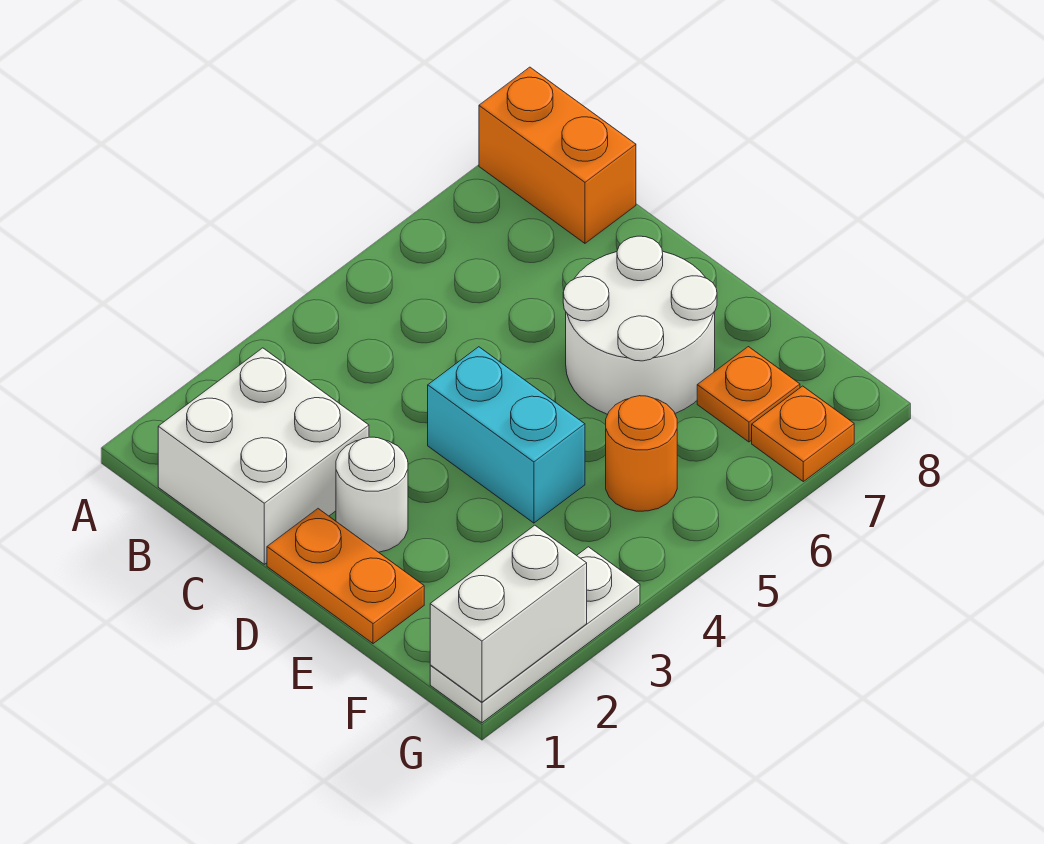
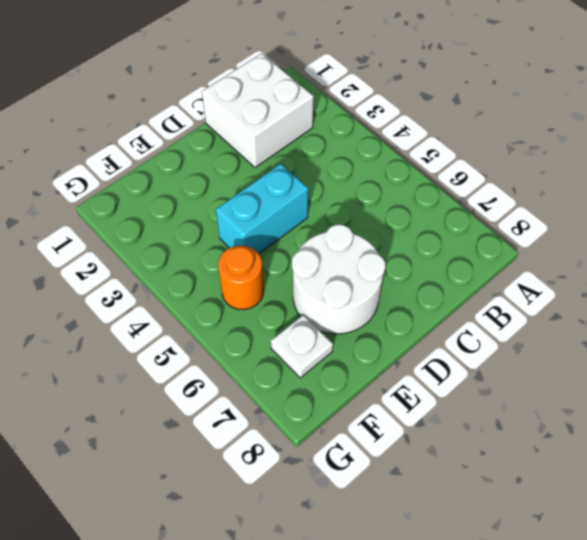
white 1x1 plate [271,315,333,378] -> orange 1x1 plate [697,347,800,442]
none -> orange 1x2 brick [479,67,636,243]
none -> orange 1x2 plate [267,509,424,644]

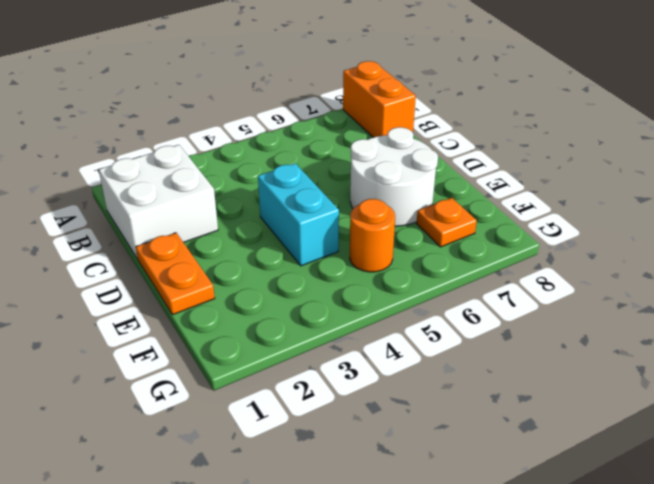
none -> white 1x1 round brick [336,437,408,552]
none -> white 1x3 plate [430,547,640,723]

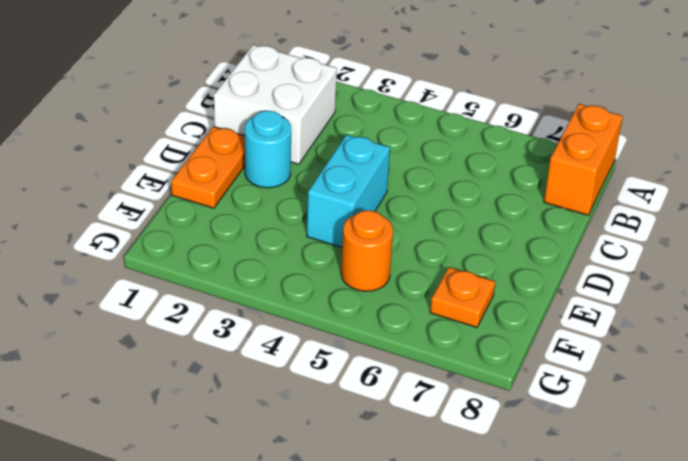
cyan 1x1 round brick [245,111,291,188] -> white 1x1 round brick [336,437,408,552]
none -> white 2x2 round brick [563,236,717,414]
none -> white 1x3 plate [430,547,640,723]

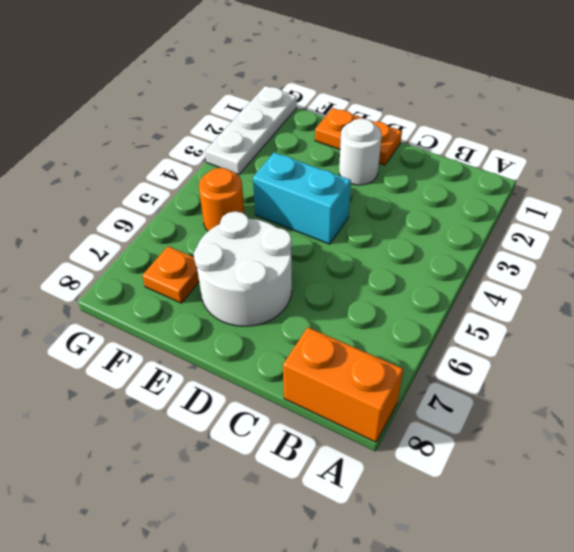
none -> white 2x2 brick [158,348,369,564]
none -> orange 1x1 plate [752,386,854,482]

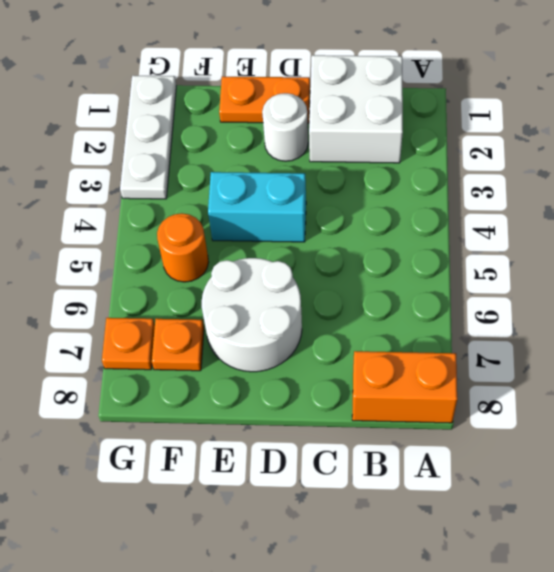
none -> white 1x2 brick [430,525,587,702]

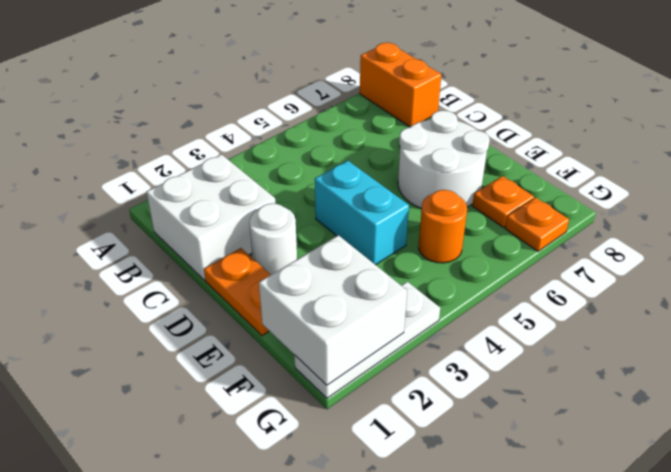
white 2x2 brick [259,235,407,385] -> white 1x2 brick [430,525,587,702]

